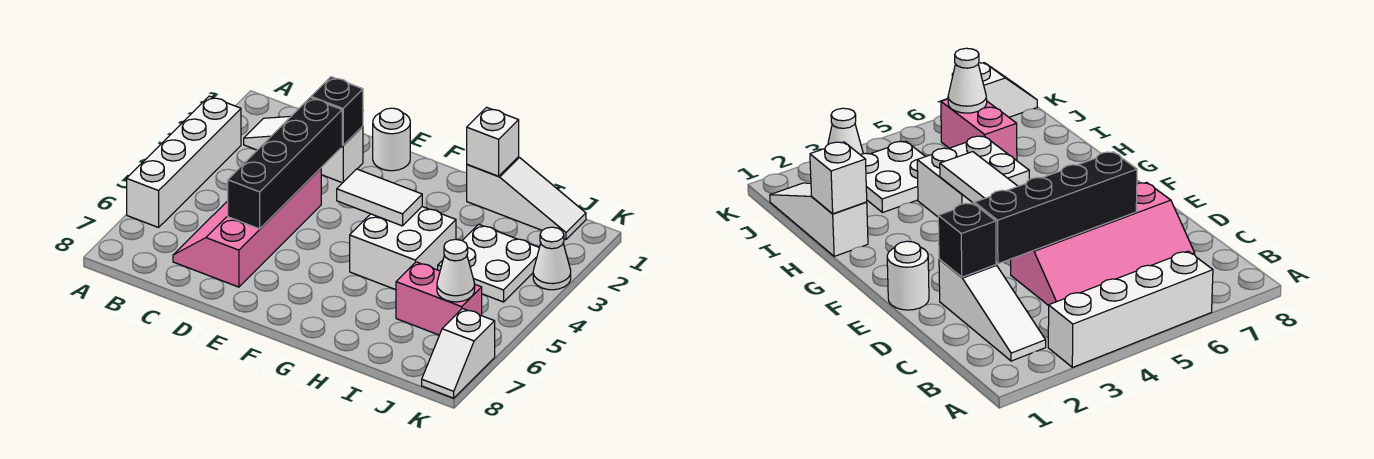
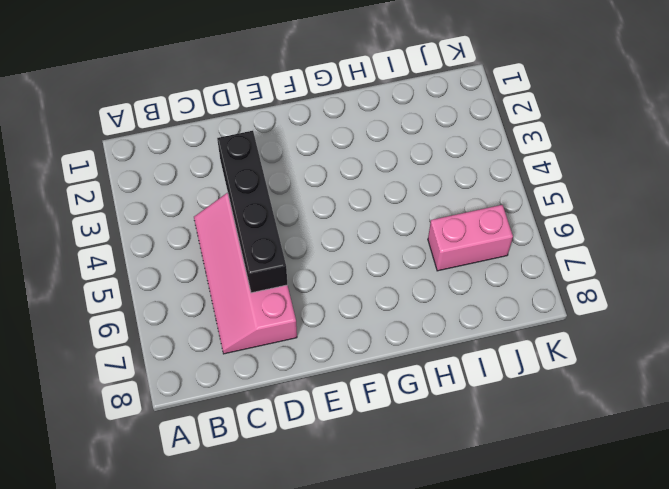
none -> white 1x4 brick [127,96,241,227]
none -> white 1x3 slope [244,116,363,183]
none -> white 1x1 round brick [373,108,410,171]

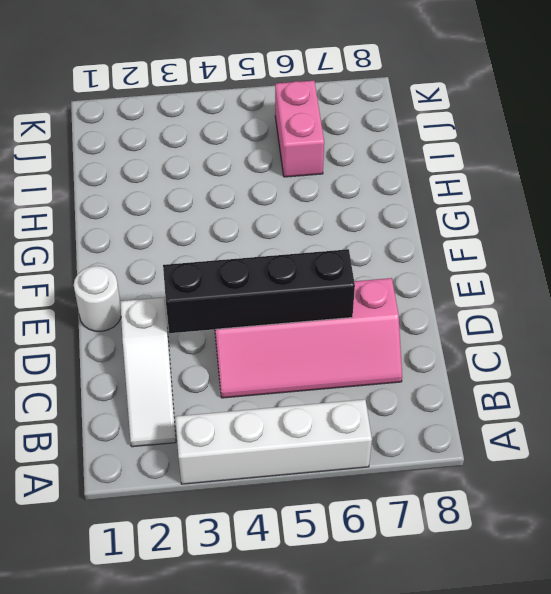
none -> white 2x2 brick [350,207,456,290]
none -> white 1x3 slope [467,157,586,239]
none -> white 2x2 plate [438,224,539,302]

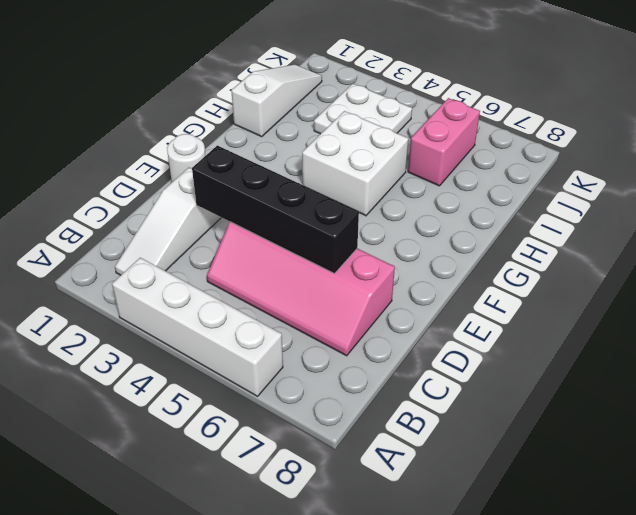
none -> white 1x1 cone [533,227,571,290]
none -> white 1x2 slope [422,309,495,398]
none -> black 1x1 brick [311,77,363,146]

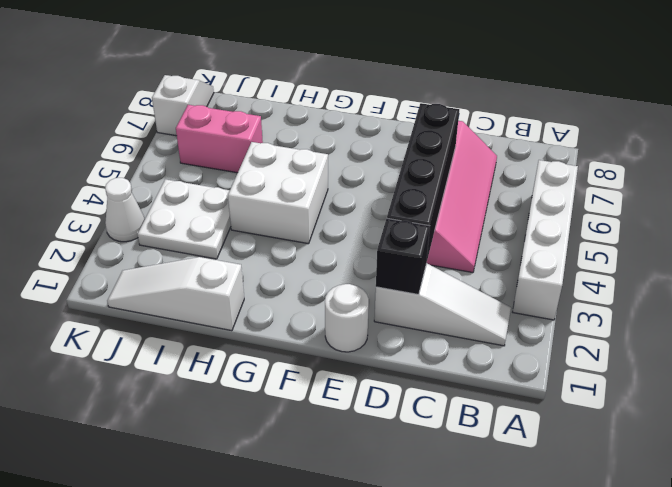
none -> white 1x2 tile [337,169,422,226]
none -> white 1x1 brick [467,107,519,176]
none -> white 1x1 cone [437,239,475,302]

